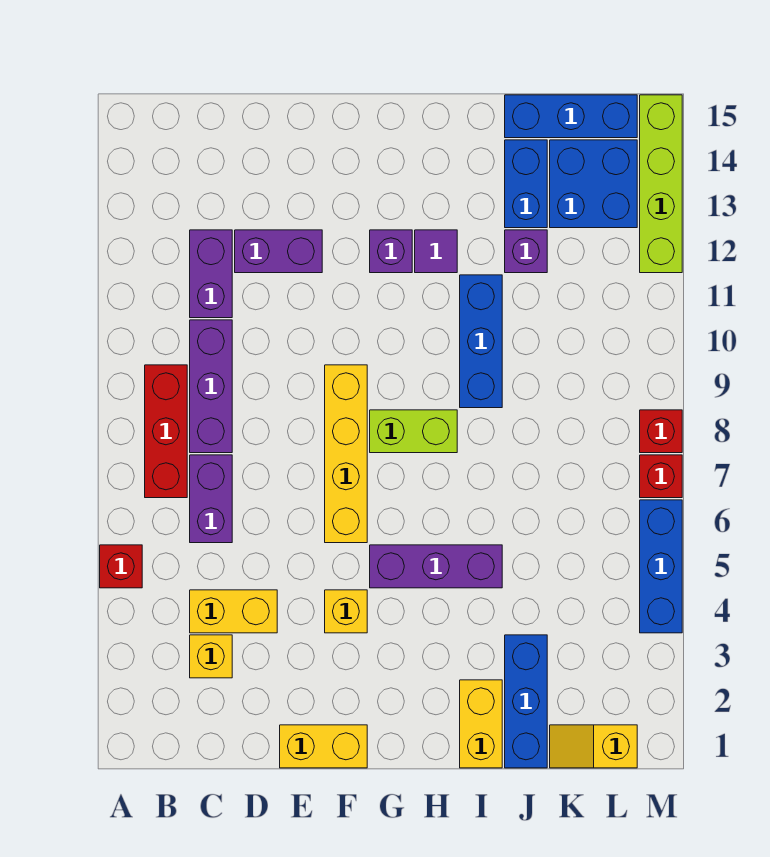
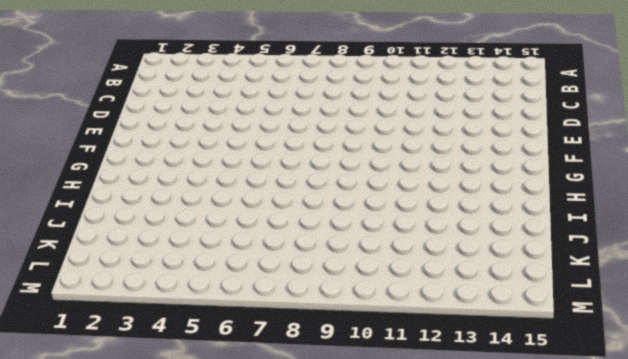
none -> red 1x1 brick [100,545,142,588]
none -> red 1x3 brick [145,365,187,498]
none -> yellow 1x1 brick [190,635,232,678]

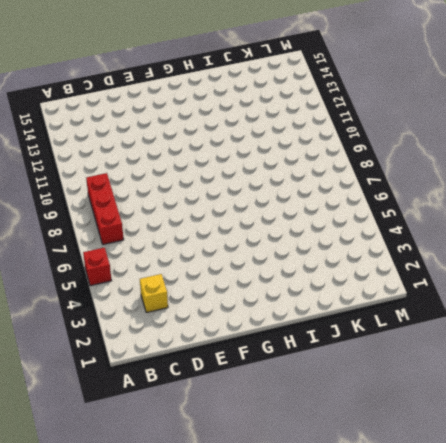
none -> yellow 1x2 brick [190,590,277,633]
none -> purple 1x2 brick [190,455,232,543]
none -> purple 1x3 brick [190,320,232,453]

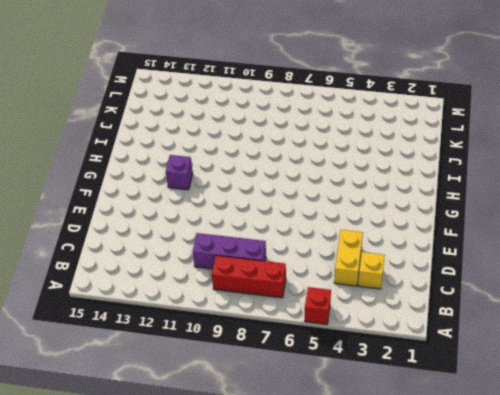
none -> purple 1x2 brick [190,455,232,543]
none -> purple 1x2 brick [190,230,232,318]
none -> purple 1x2 brick [235,230,322,273]

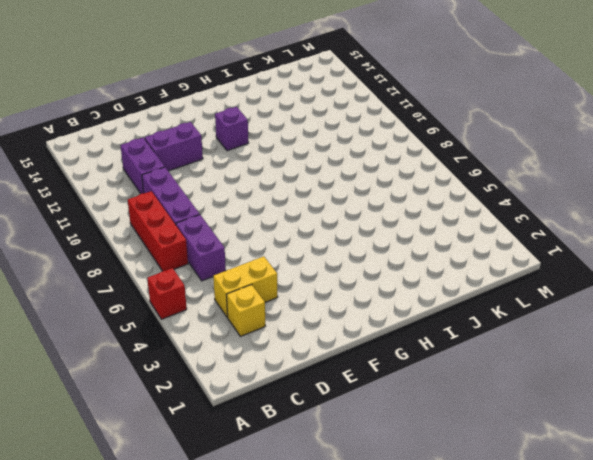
none -> yellow 1x2 brick [280,725,367,768]
none -> yellow 1x1 brick [325,590,367,633]
none -> yellow 1x4 brick [325,365,367,543]

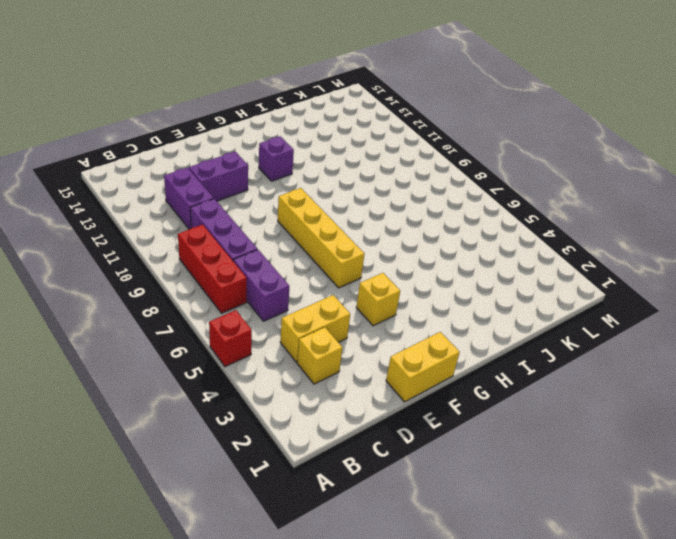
none -> purple 1x3 brick [370,545,502,588]
none -> lime 1x2 brick [370,410,457,453]
none -> purple 1x1 tile [415,230,457,273]

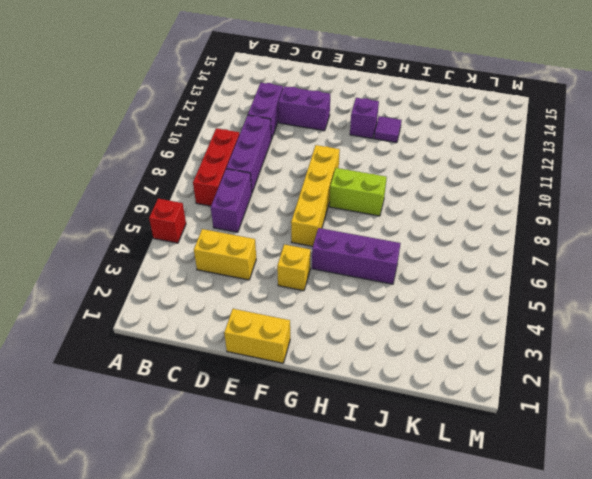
none -> yellow 1x1 brick [190,635,232,678]
none -> yellow 1x2 brick [460,680,502,768]
none -> blue 1x3 brick [460,275,502,408]

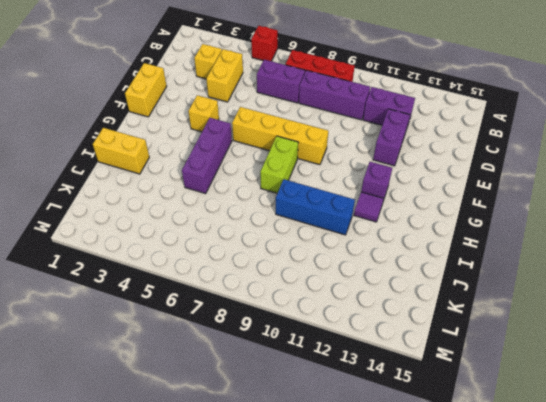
none -> blue 1x3 brick [505,635,547,768]
none -> purple 1x1 brick [505,230,547,273]
none -> blue 1x2 brick [505,140,547,228]

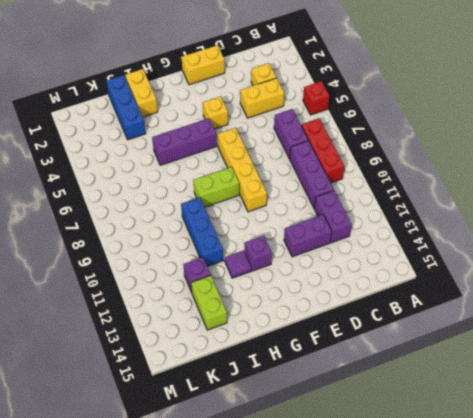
lime 1x2 brick [191,276,227,330] -> blue 1x2 brick [505,140,547,228]
none -> blue 1x3 brick [505,95,637,138]
none -> yellow 1x2 slope [550,725,637,768]
none -> blue 2x2 brick [550,140,637,228]

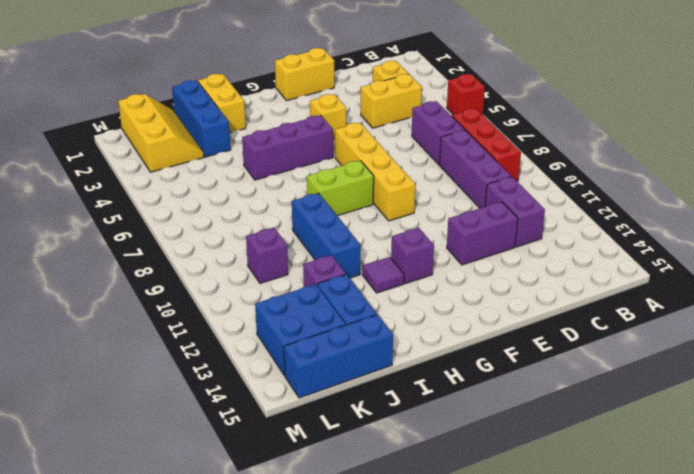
yellow 2x3 slope [118,94,204,172] -> yellow 1x2 slope [550,725,637,768]
purple 1x1 brick [246,228,288,283] -> none
none -> blue 1x3 brick [640,500,682,633]
none -> red 1x1 brick [640,455,682,498]
none -> red 1x1 brick [640,410,682,453]

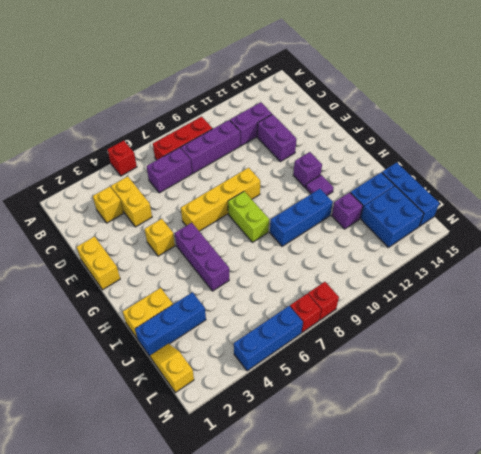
none -> lime 1x4 brick [640,95,682,273]

